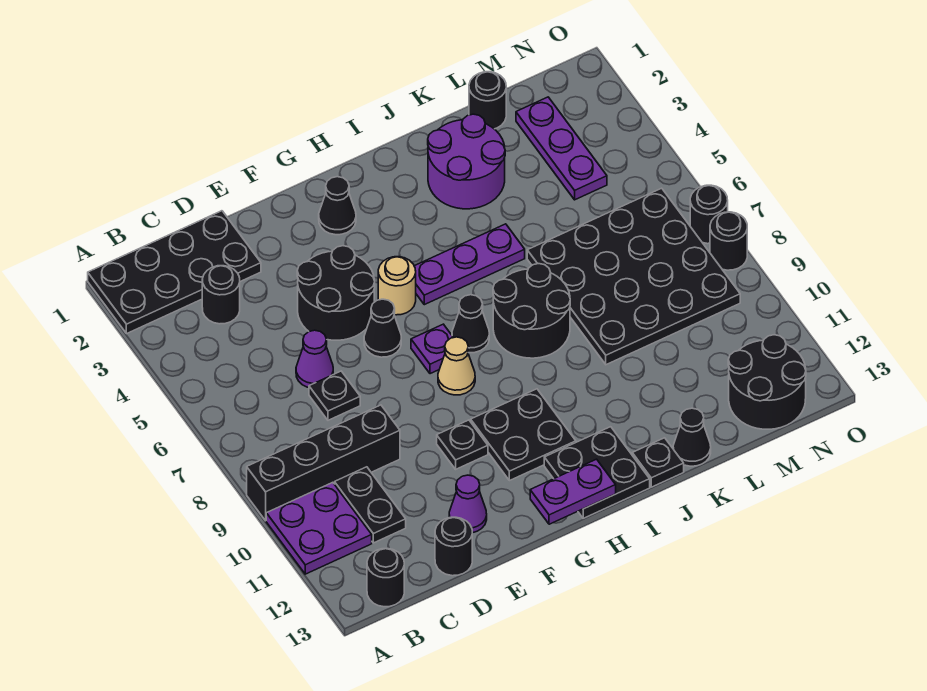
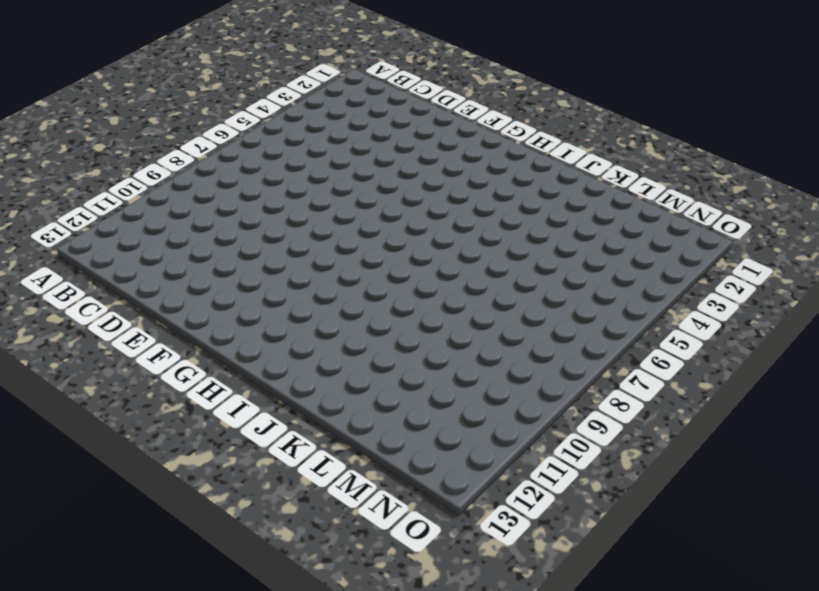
none -> black 2x4 plate [88,211,261,334]
none -> black 1x4 brick [247,405,400,521]
none -> purple 2x2 plate [266,482,372,574]
none -> black 1x1 round brick [367,548,404,607]

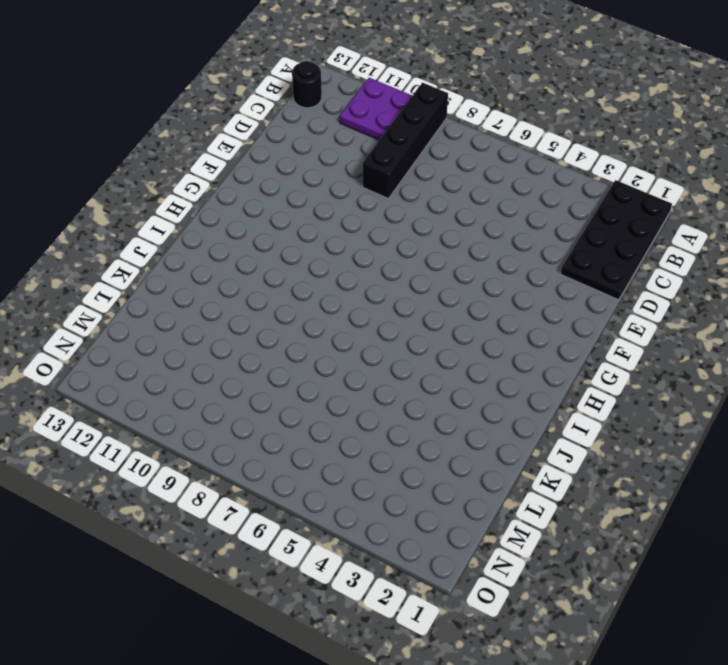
none -> black 1x1 round brick [202,266,240,324]
none -> black 1x2 plate [335,467,406,543]
none -> purple 1x1 cone [296,330,333,388]
none -> black 1x1 plate [309,371,360,420]

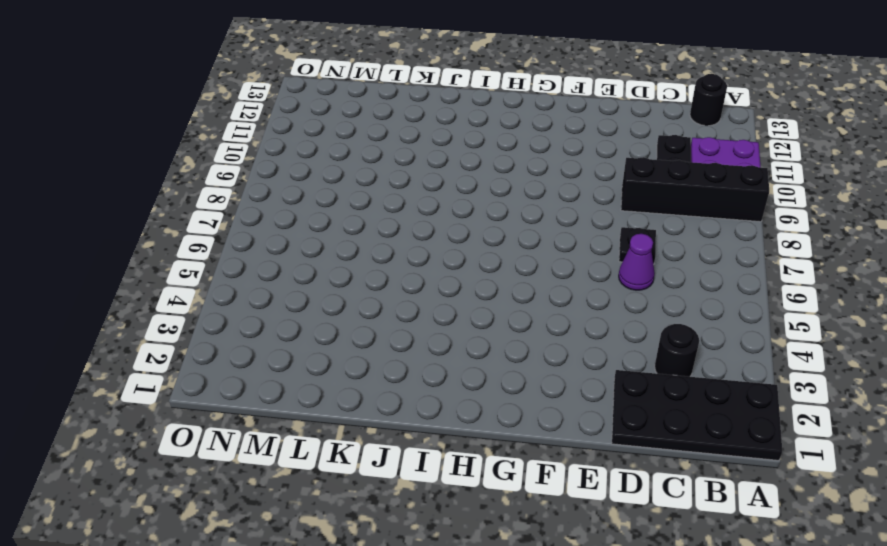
none -> black 1x1 round brick [435,517,472,576]
none -> black 2x2 round brick [297,246,375,340]
none -> purple 1x1 cone [449,475,487,533]
none -> black 1x1 cone [364,299,401,357]

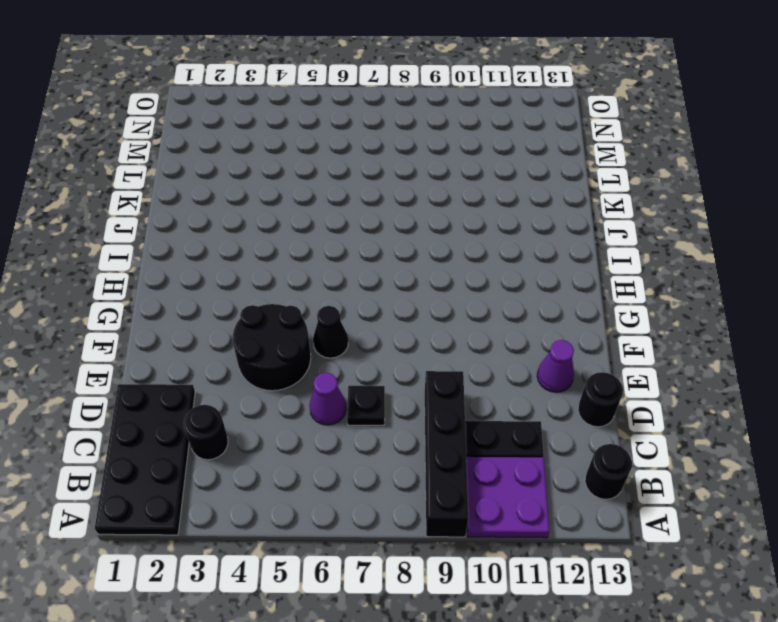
none -> black 1x1 plate [437,420,488,469]
none -> black 1x1 cone [319,177,356,235]
none -> tan 1x1 round brick [378,257,416,315]
none -> purple 1x1 plate [411,324,453,374]

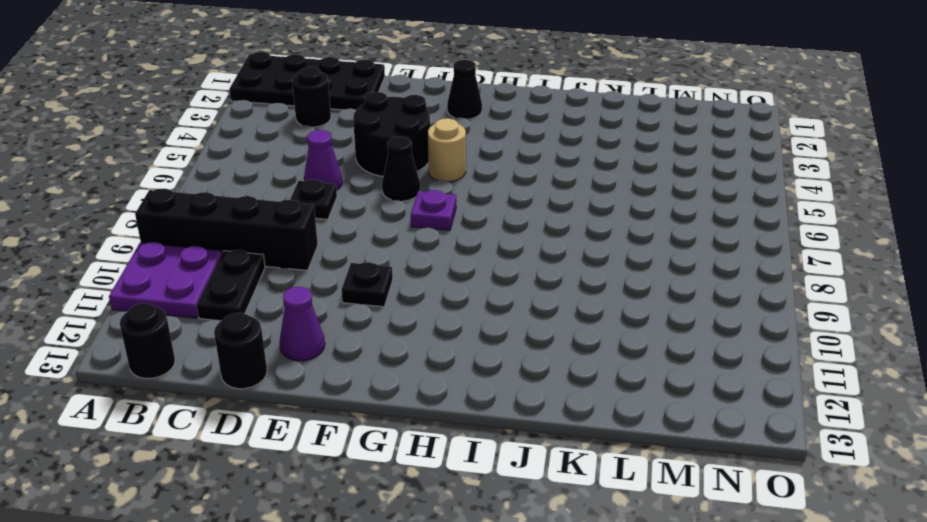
none -> tan 1x1 cone [438,337,475,395]
none -> black 2x2 plate [471,389,576,481]
none -> purple 1x3 plate [414,224,525,305]
none -> black 1x1 cone [452,295,489,353]

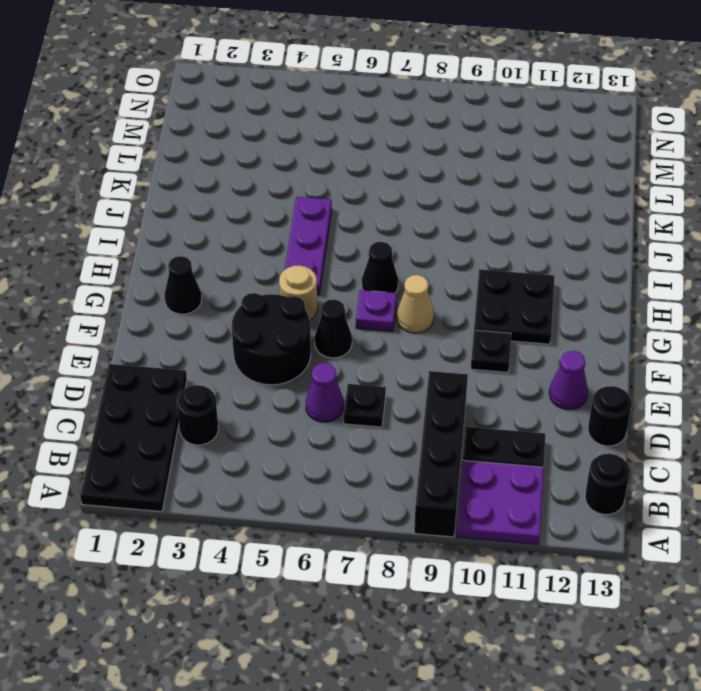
none -> black 2x2 plate [544,427,650,518]
none -> black 2x2 round brick [493,264,570,358]
none -> purple 2x2 round brick [428,114,505,209]
none -> black 1x1 plate [632,438,684,487]

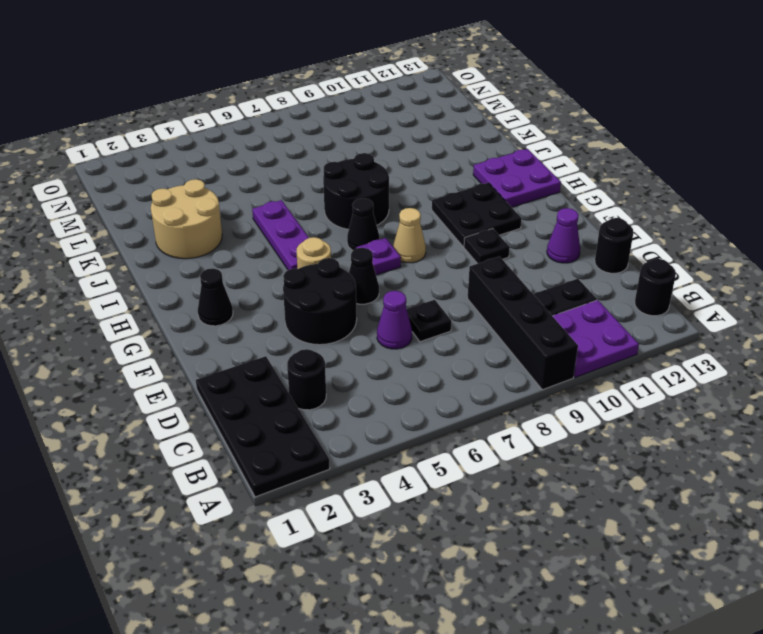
purple 2x2 plate [473,149,561,207] -> black 2x2 plate [544,427,650,518]
tan 2x2 round brick [151,179,222,259] -> purple 2x2 round brick [428,114,505,209]
none -> black 1x1 plate [632,438,684,487]
none -> black 4x4 plate [527,188,740,365]
none -> black 1x1 cone [673,408,711,466]
none -> black 1x1 round brick [469,72,506,129]

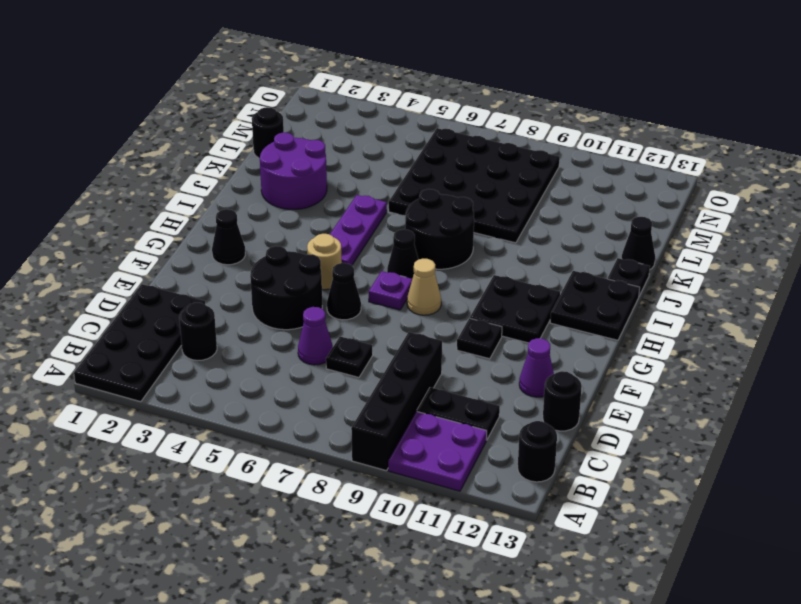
none -> purple 1x3 plate [516,97,607,200]
none -> black 2x2 round brick [728,335,806,429]
none -> black 1x1 round brick [690,185,728,244]
none -> black 1x1 round brick [710,212,747,270]

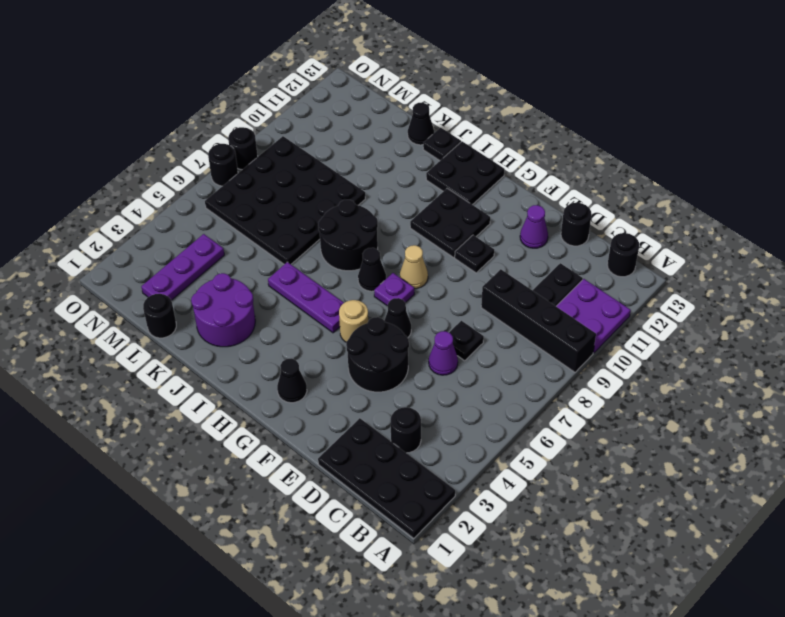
none -> black 2x2 round brick [728,335,806,429]
none -> purple 1x2 plate [530,459,616,524]

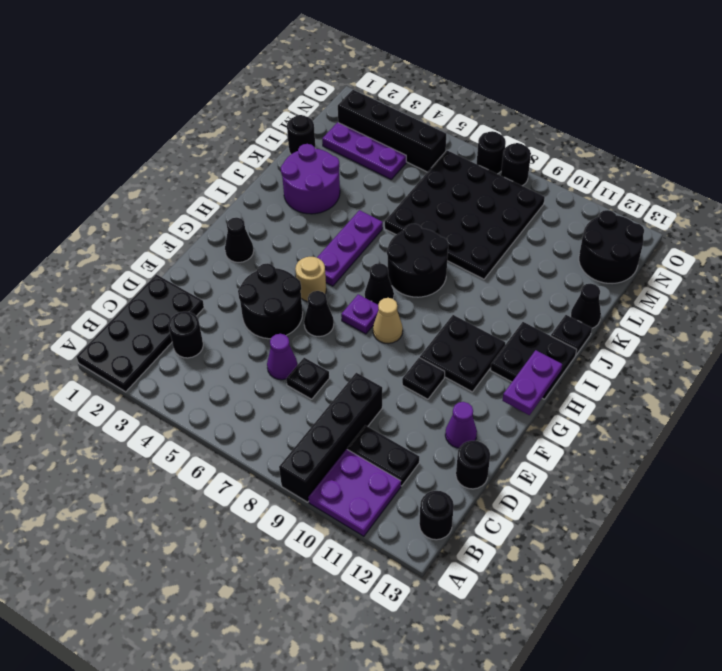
black 1x4 brick [338,90,446,172] -> none

